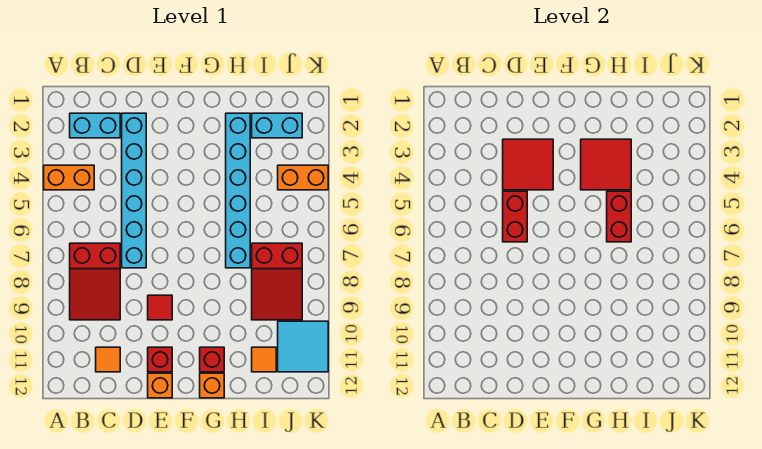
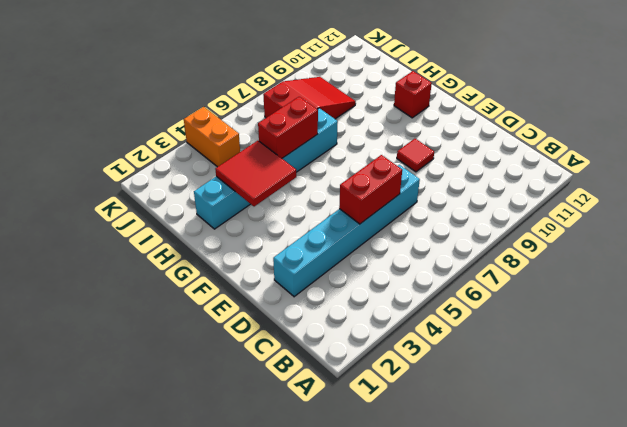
none -> orange 1x2 brick [44,165,94,190]
none -> cyan 1x2 brick [70,113,120,138]
none -> red 2x3 slope [70,243,120,320]

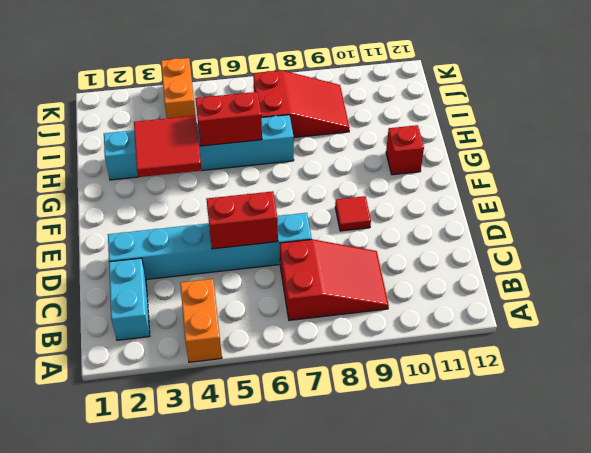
none -> orange 1x1 tile [96,347,120,372]
none -> red 1x1 brick [148,347,172,372]
none -> orange 1x1 brick [148,373,172,398]

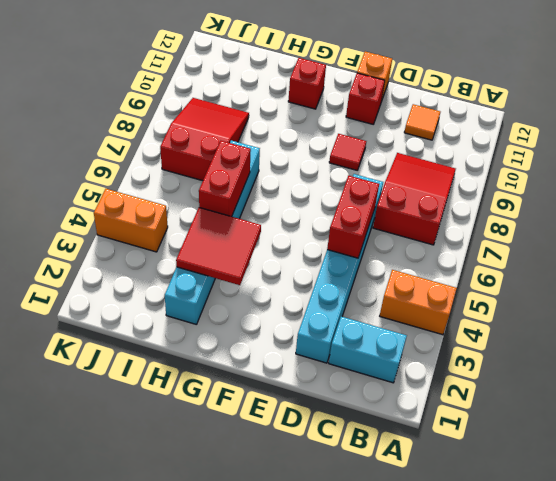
none -> orange 1x1 brick [200,373,224,398]
none -> cyan 1x2 brick [252,113,302,138]
none -> orange 1x1 tile [252,347,276,372]

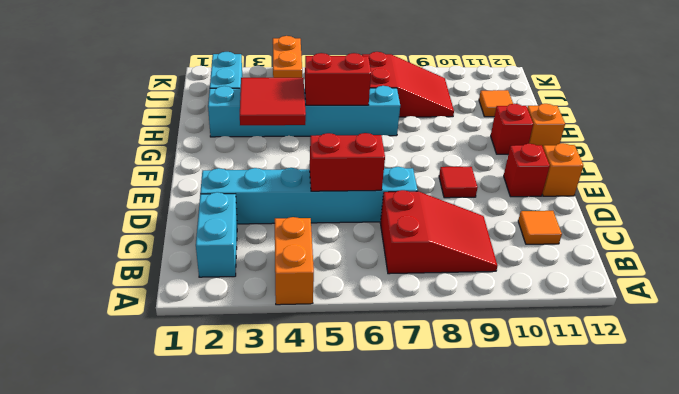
none -> cyan 2x2 tile [278,321,328,372]
none -> red 2x2 tile [503,139,553,190]

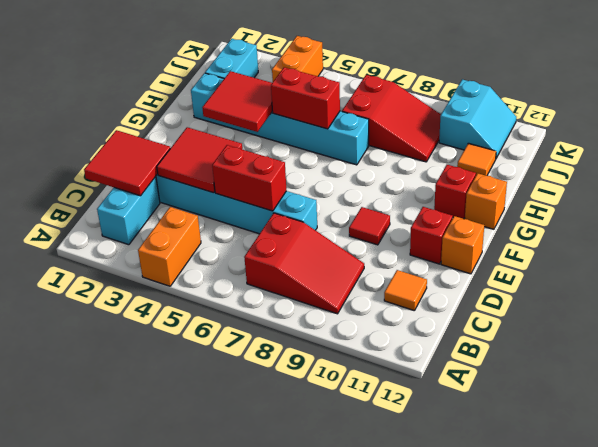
red 2x2 tile [84,130,170,196] -> none
cyan 2x2 slope [439,79,516,158] -> cyan 2x2 tile [278,321,328,372]

